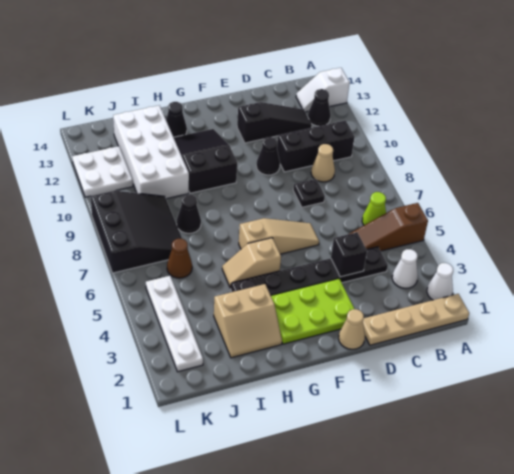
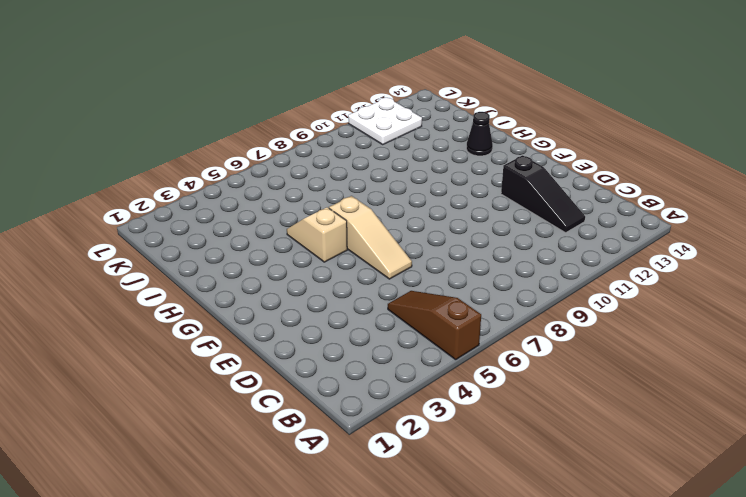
none -> tan 1x4 plate [363,294,469,345]
none -> white 1x1 cone [427,263,453,300]
none -> white 1x2 slope [296,68,350,112]

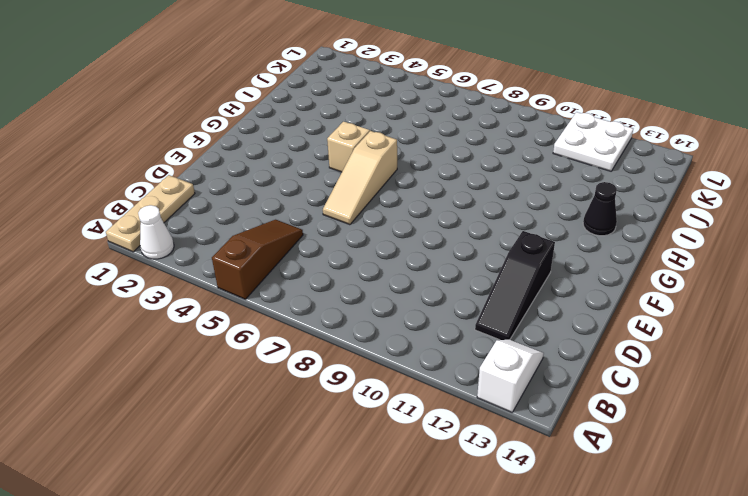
tan 1x3 plate [106,175,195,252] -> tan 1x4 plate [363,294,469,345]
none -> white 1x1 cone [392,249,418,288]
none -> lime 1x1 cone [362,192,386,225]
none -> black 1x3 brick [277,120,355,172]

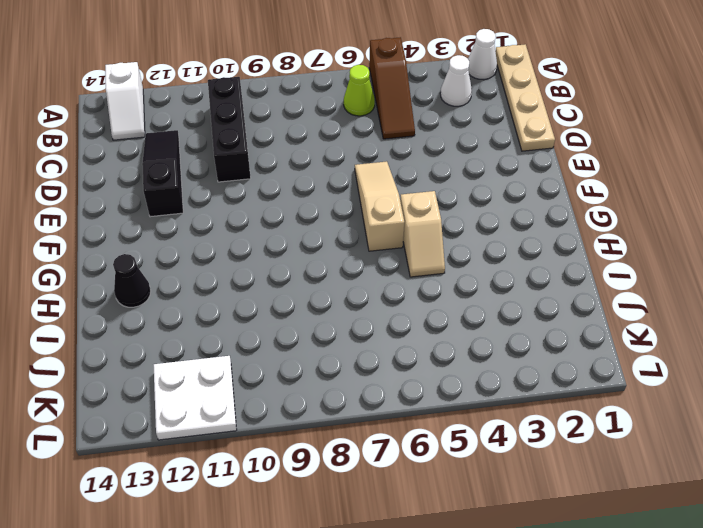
none -> black 1x1 cone [308,89,331,126]
none -> black 1x6 plate [231,247,388,295]
none -> tan 1x1 cone [311,144,335,182]

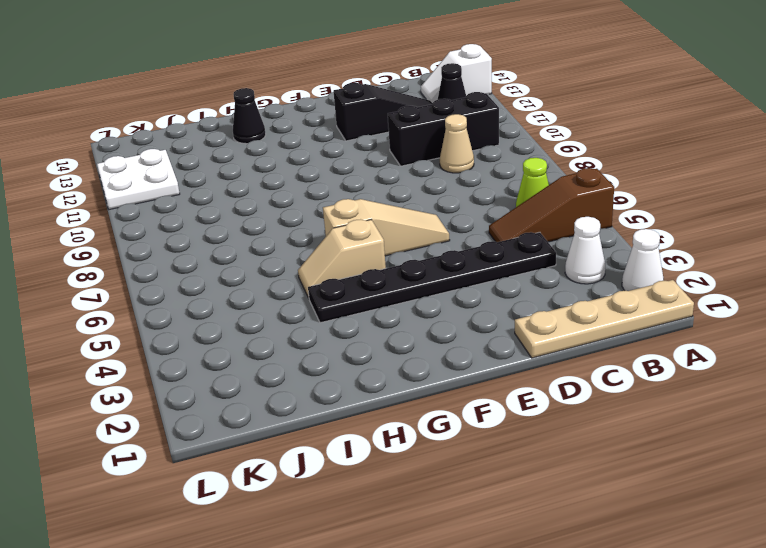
none -> black 1x1 plate [293,179,325,207]
none -> tan 1x1 cone [339,309,365,349]
none -> lime 2x3 plate [271,279,354,344]

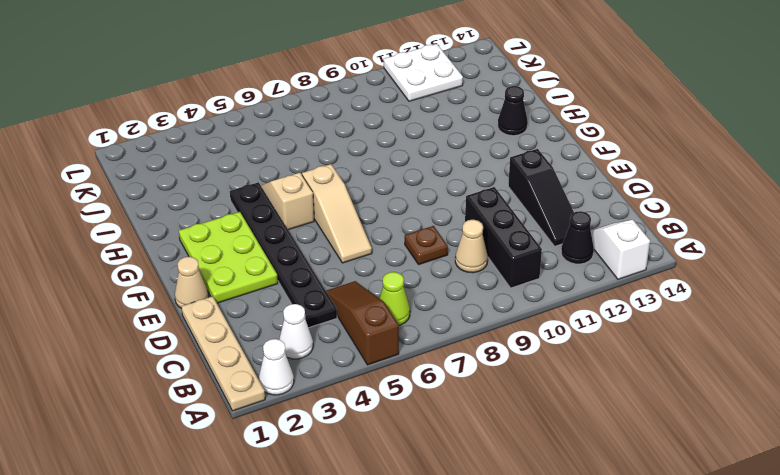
brown 1x1 plate [405,226,448,265] -> black 1x1 plate [293,179,325,207]
none -> black 1x1 cone [256,137,280,175]
none -> black 2x3 slope [174,129,237,193]
none -> tan 2x2 slope [214,284,282,358]

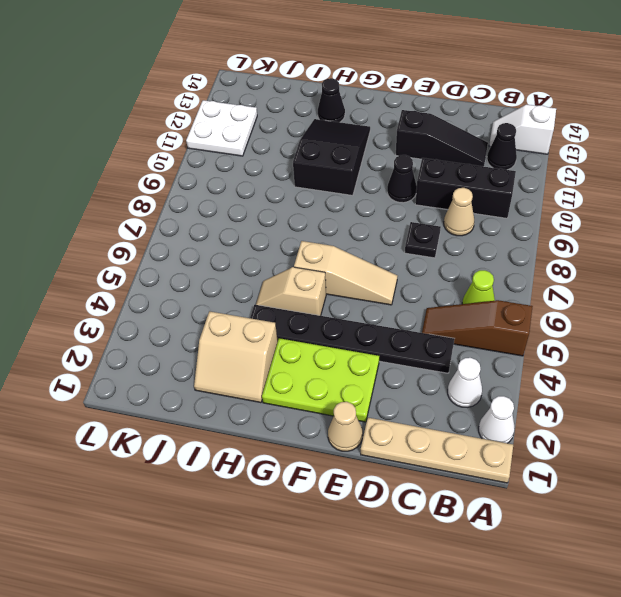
none -> black 1x1 cone [177,194,201,233]
none -> white 2x4 brick [113,105,189,199]
none -> brown 1x1 cone [167,239,192,278]

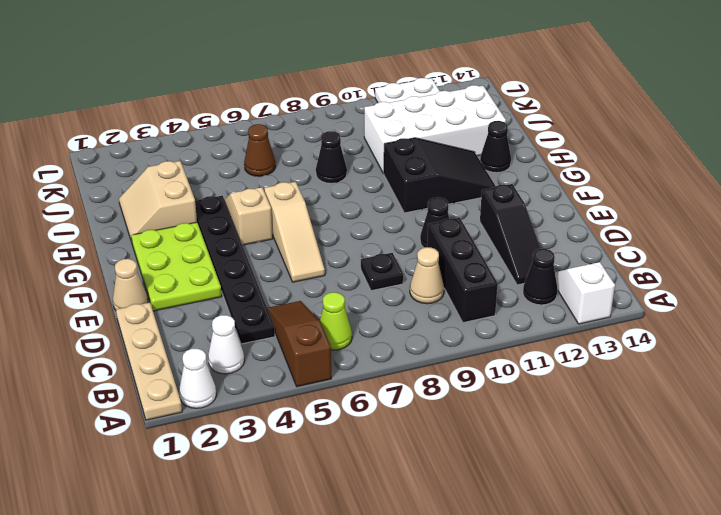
none -> black 3x3 slope [91,191,182,273]
none -> white 1x4 plate [146,276,203,372]
none -> black 1x1 brick [331,232,367,277]

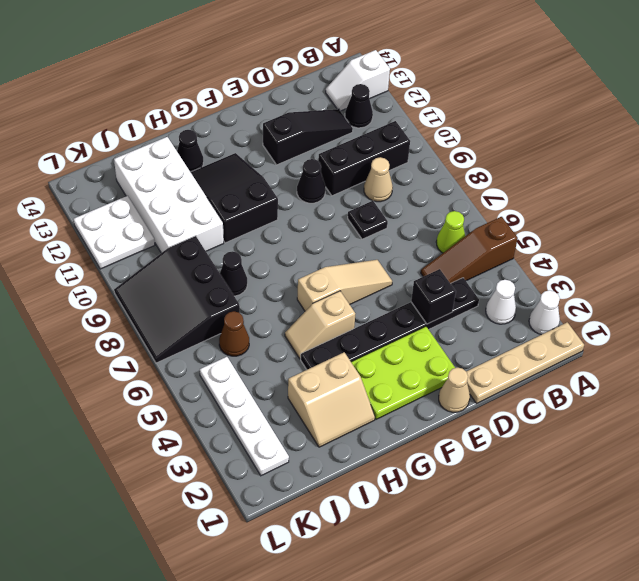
black 3x3 slope [114,236,240,363] -> black 3x3 slope turned to [91,191,182,273]

